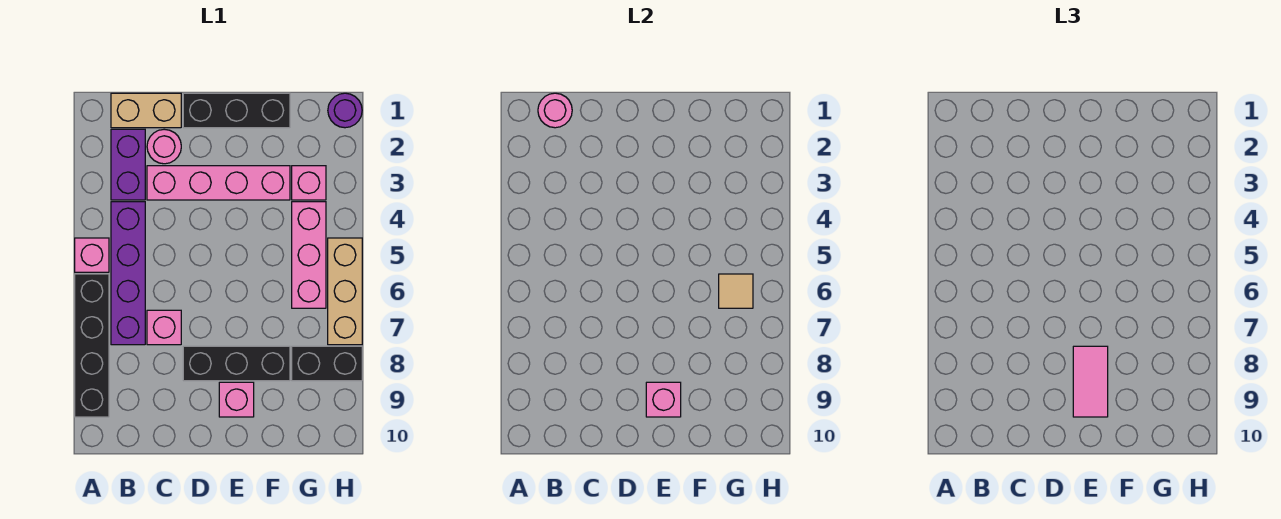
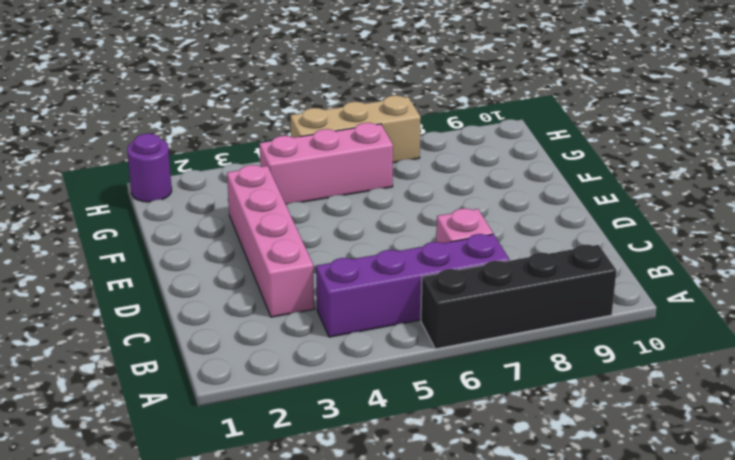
none -> pink 1x1 brick [75,238,109,272]
none -> tan 1x2 brick [111,93,181,128]
none -> purple 1x2 brick [111,129,145,200]

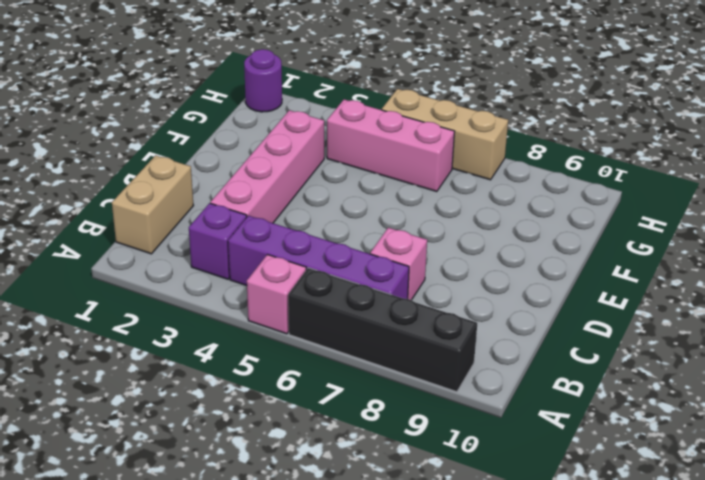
purple 1x1 brick [189,203,247,279] -> purple 1x2 brick [111,129,145,200]
none -> pink 1x1 round brick [147,129,181,164]
none -> black 1x3 brick [183,93,290,128]
none -> black 1x3 brick [183,346,290,381]

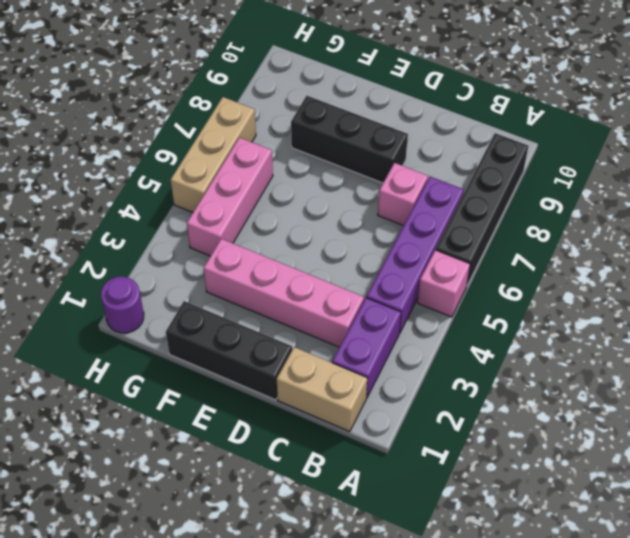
none -> pink 1x1 round brick [147,129,181,164]
none -> pink 1x1 brick [219,382,254,417]
none -> pink 1x1 brick [292,166,326,200]

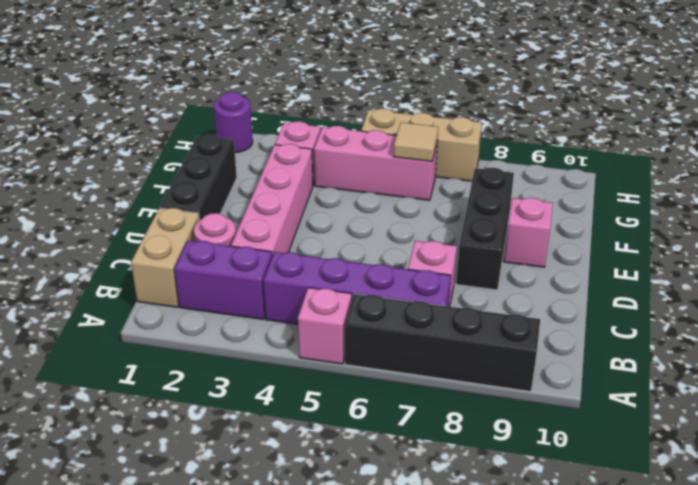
none -> black 1x2 brick [292,346,362,381]
none -> pink 1x1 round brick [538,93,572,128]
none -> pink 1x1 brick [646,382,681,417]

